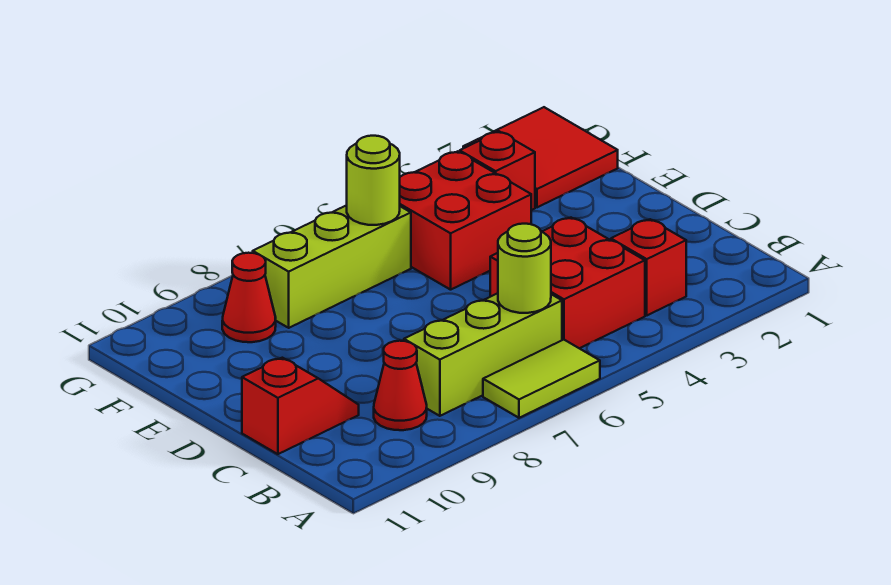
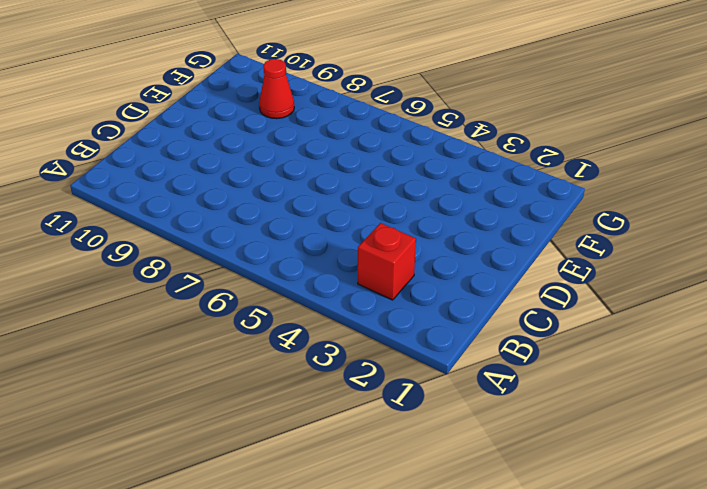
none -> lime 1x2 tile [483,340,600,418]
none -> red 2x2 brick [490,218,645,348]
none -> lime 1x3 brick [404,293,562,416]

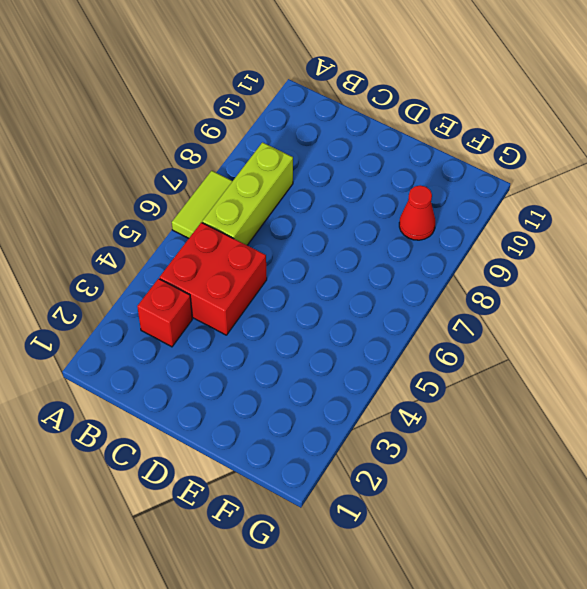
none -> red 1x1 cone [374,341,427,430]
none -> red 1x2 slope [242,358,359,454]
none -> red 2x2 brick [400,151,531,290]

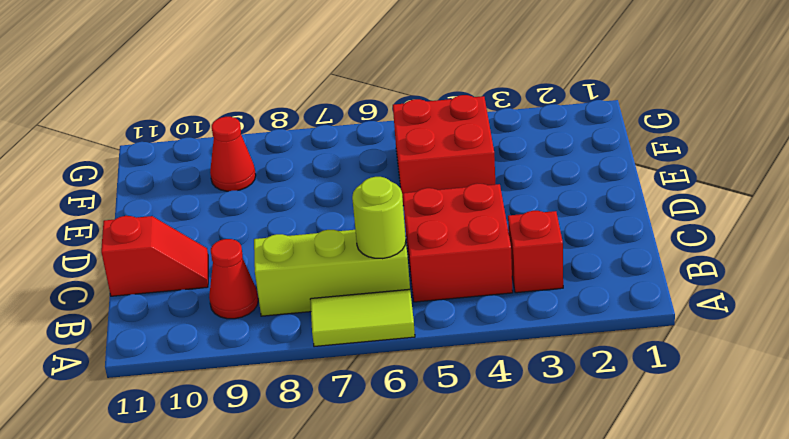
none -> red 2x2 tile [463,107,618,207]
none -> red 1x1 brick [460,131,535,210]
none -> lime 1x3 brick [253,205,411,328]

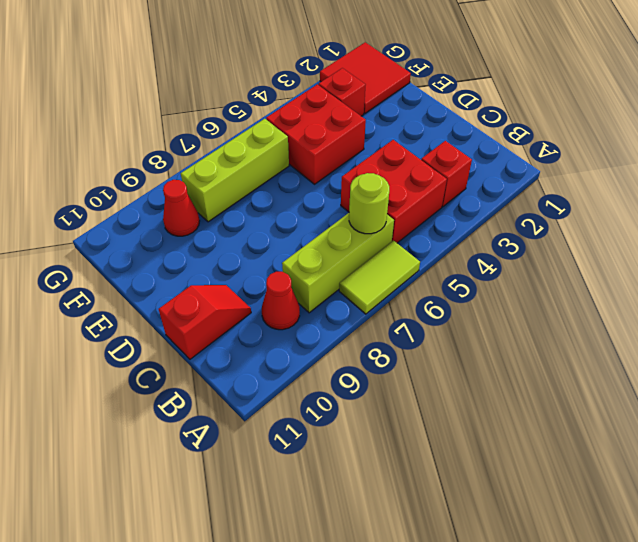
none -> lime 1x1 round brick [347,136,400,225]

